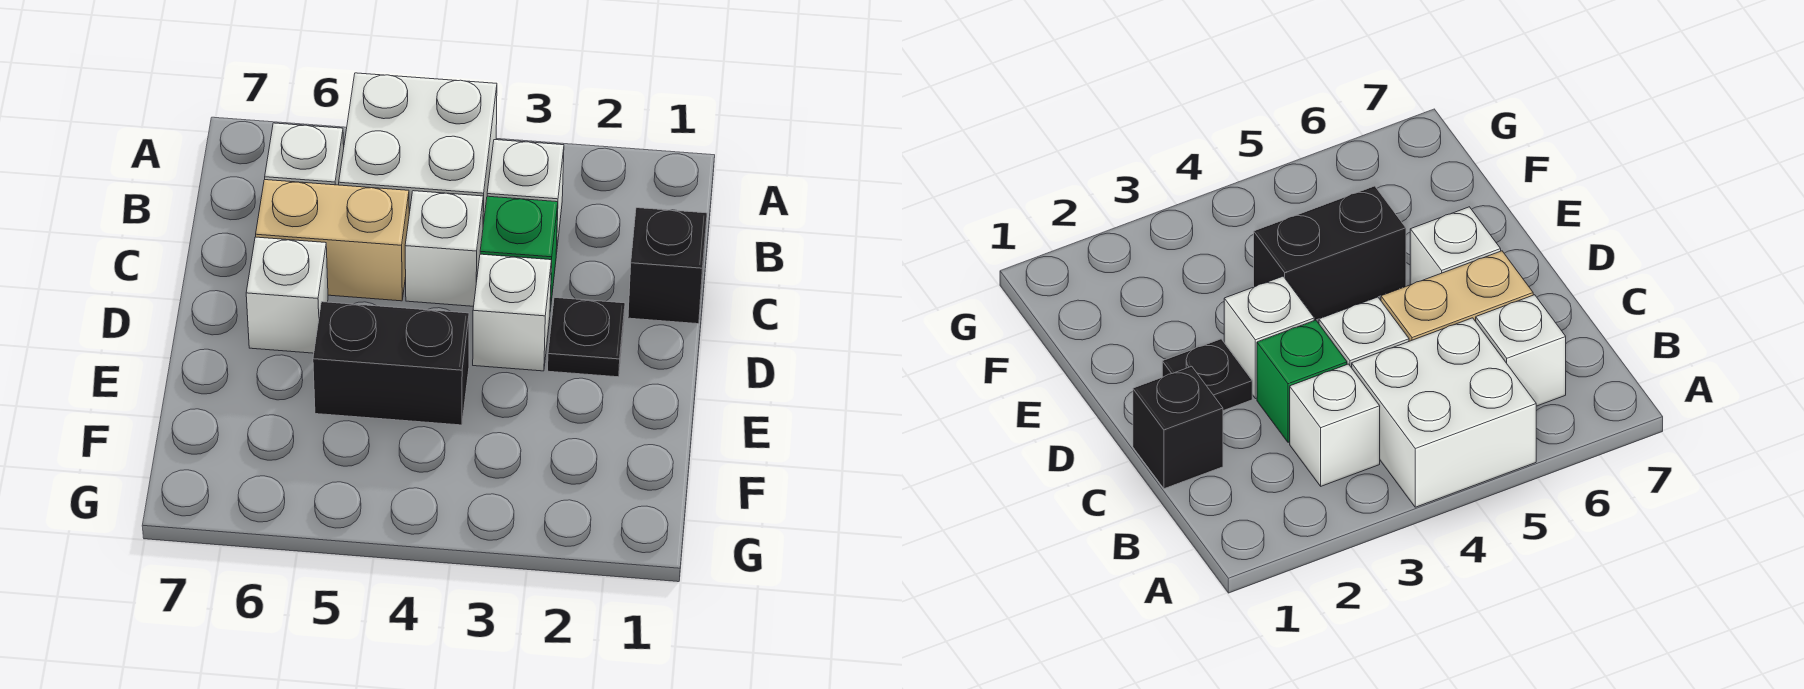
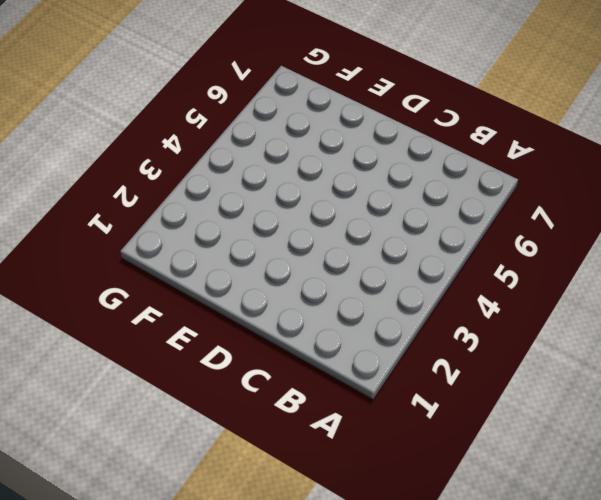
none -> white 2x2 brick [339,73,497,224]
none -> white 1x1 brick [487,140,564,254]

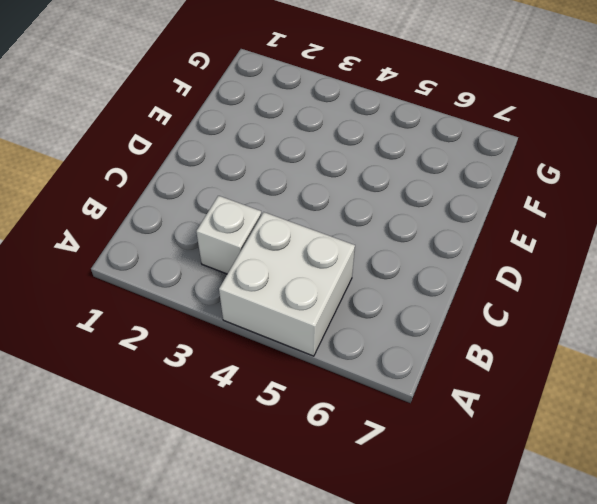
none -> white 1x1 brick [265,123,344,185]
none -> black 1x1 brick [628,208,707,324]

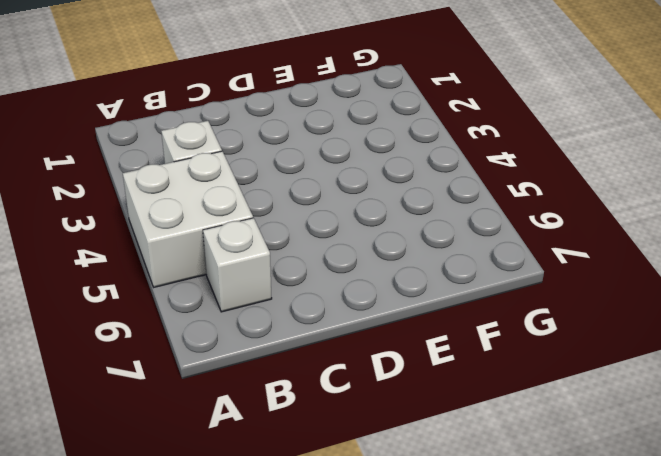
none -> black 1x1 brick [628,208,707,324]
none -> green 1x1 brick [480,196,558,310]

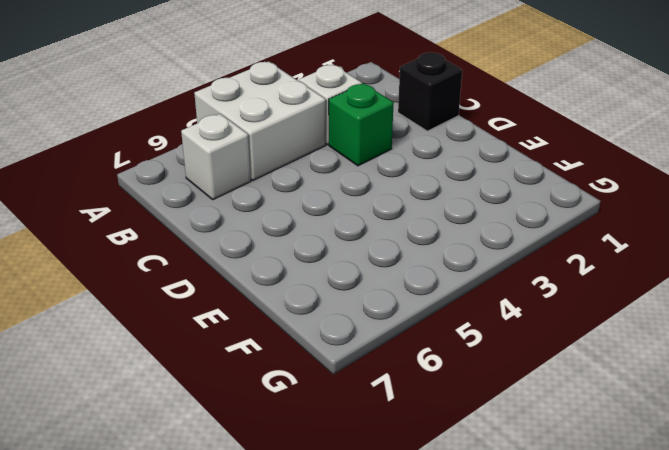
none -> white 1x1 brick [405,191,483,306]
none -> tan 1x2 brick [256,180,409,301]

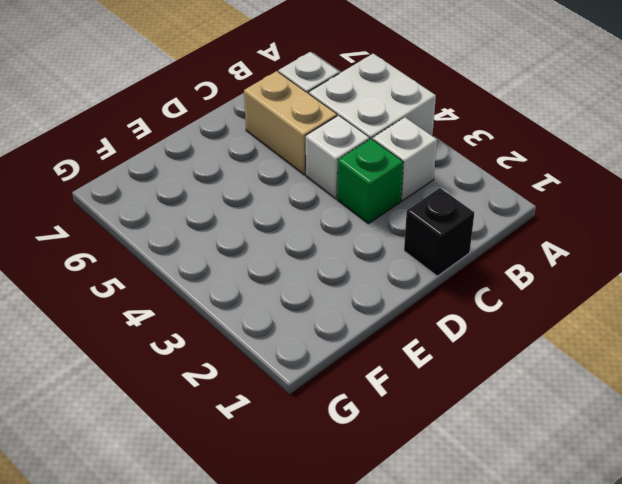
none -> black 1x1 plate [548,297,625,377]
none -> white 1x1 brick [473,254,551,371]

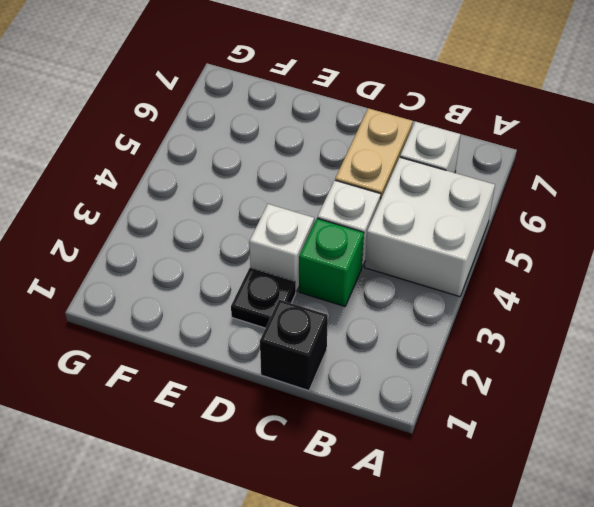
none -> white 1x1 brick [487,140,564,254]
none -> white 1x1 brick [246,237,328,353]

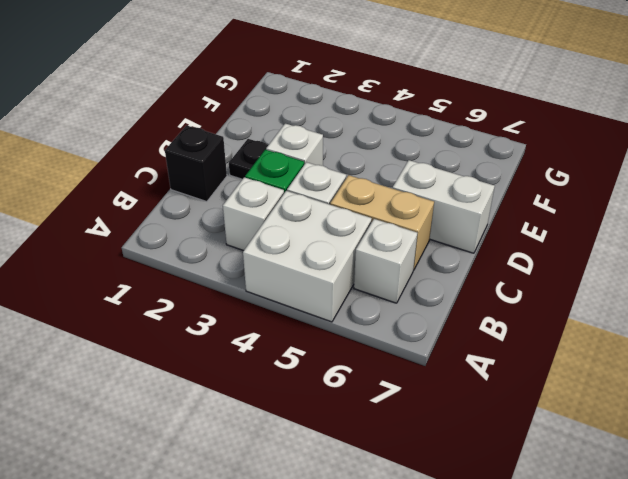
white 1x2 brick [393,160,495,253] -> white 1x1 brick [246,237,328,353]
none -> black 1x2 brick [313,302,469,425]

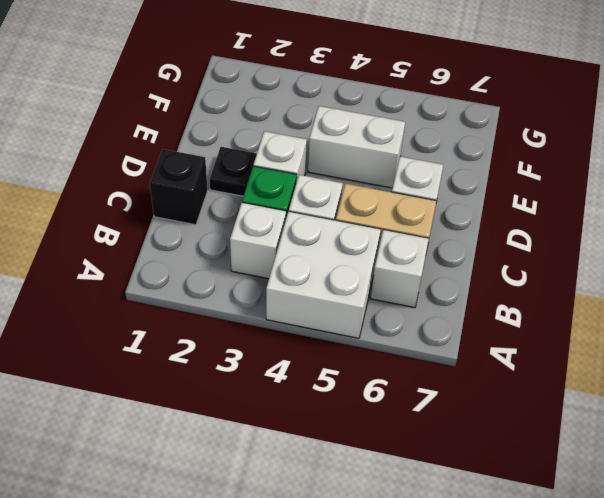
white 1x2 brick [308,106,405,188] -> black 1x2 brick [313,302,469,425]

